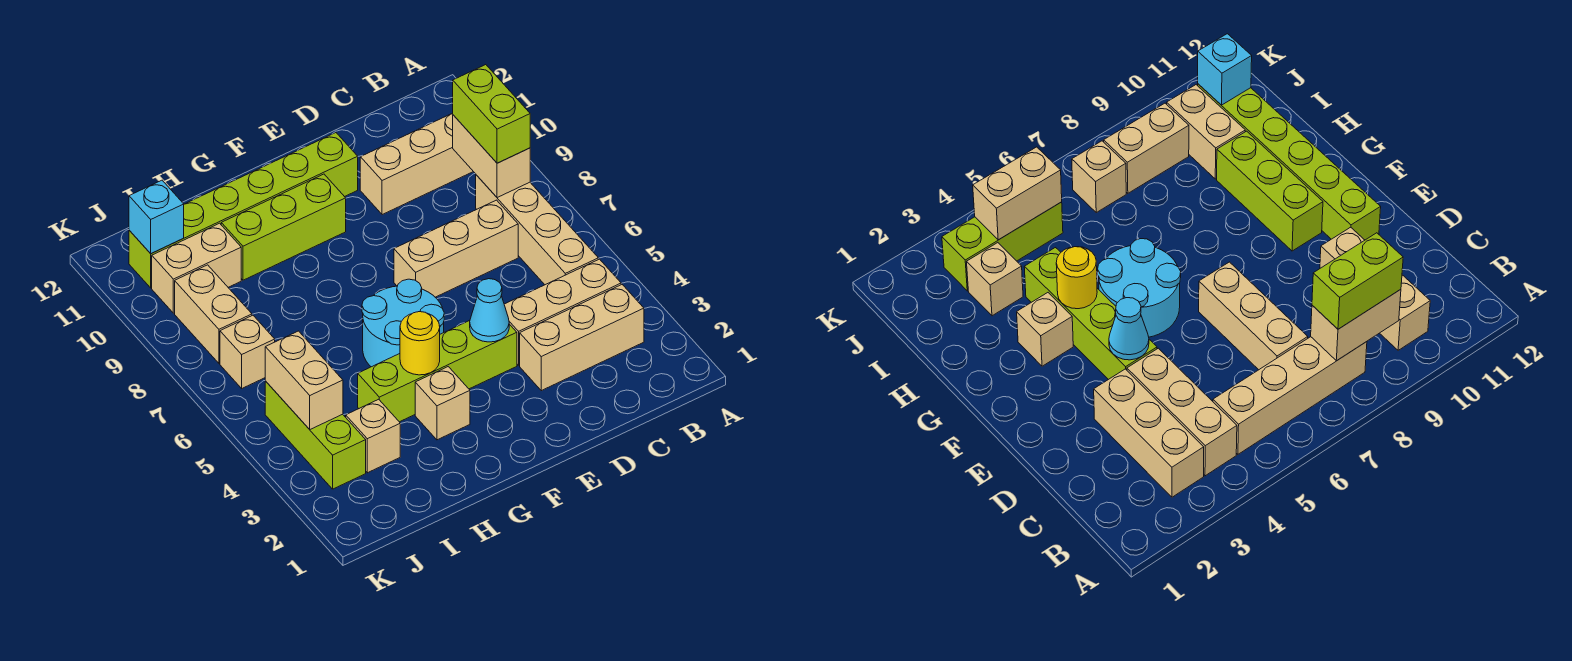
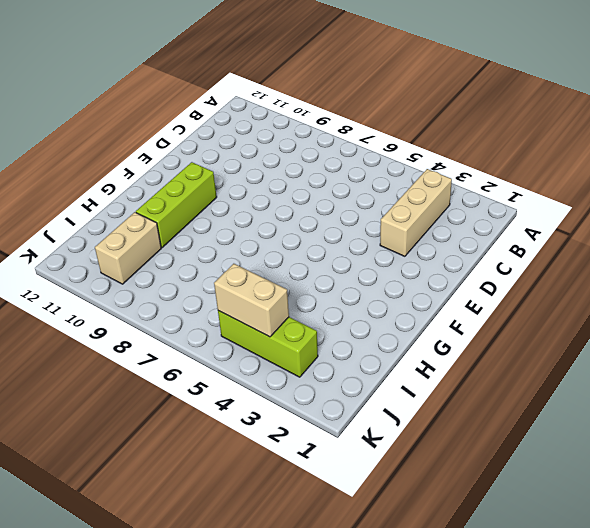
none -> tan 1x3 brick [504,259,621,365]
none -> tan 1x4 brick [476,175,598,285]
none -> tan 1x3 brick [360,113,473,215]

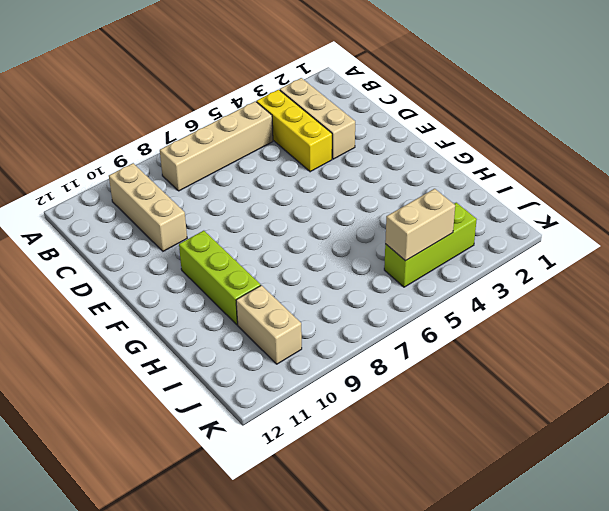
yellow 1x3 brick [256,90,332,172] -> tan 1x3 brick [504,259,621,365]
none -> tan 1x3 brick [394,200,518,297]
none -> lime 1x4 brick [358,321,517,422]
none -> lime 1x6 brick [129,133,358,288]

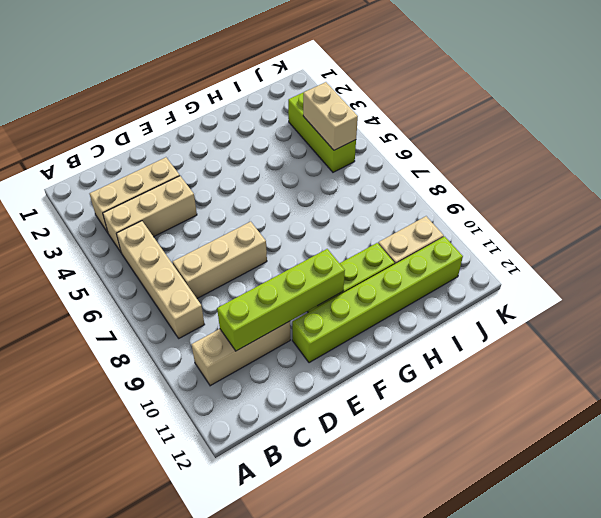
lime 1x4 brick [217,249,345,351] -> lime 1x4 brick moved to [358,321,517,422]
none -> cyan 2x2 round brick [362,279,444,367]
none -> tan 1x1 brick [415,367,470,440]
none -> tan 1x1 brick [346,399,400,473]

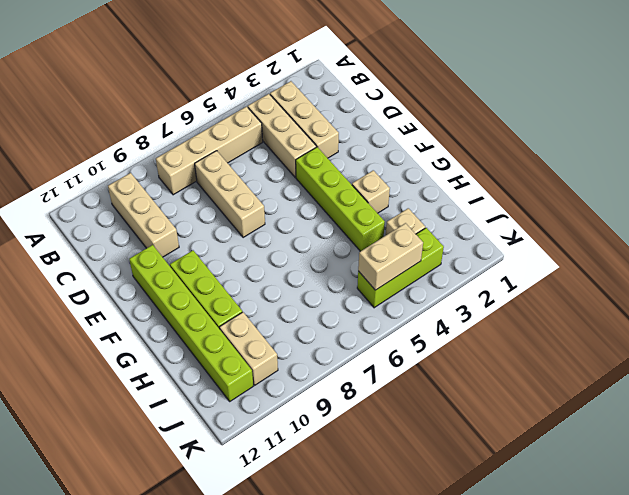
none -> cyan 2x2 round brick [362,279,444,367]
none -> tan 1x1 brick [220,315,275,388]
none -> tan 1x2 brick [175,265,252,363]

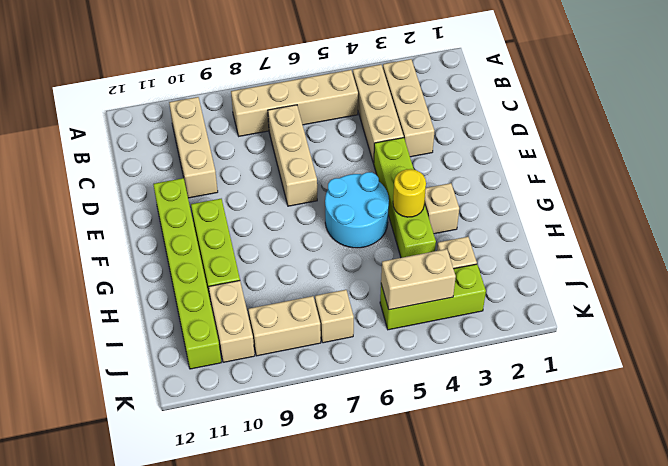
none -> tan 1x2 brick [453,115,530,198]
none -> cyan 1x1 cone [470,279,509,342]
none -> cyan 1x1 brick [129,180,184,254]

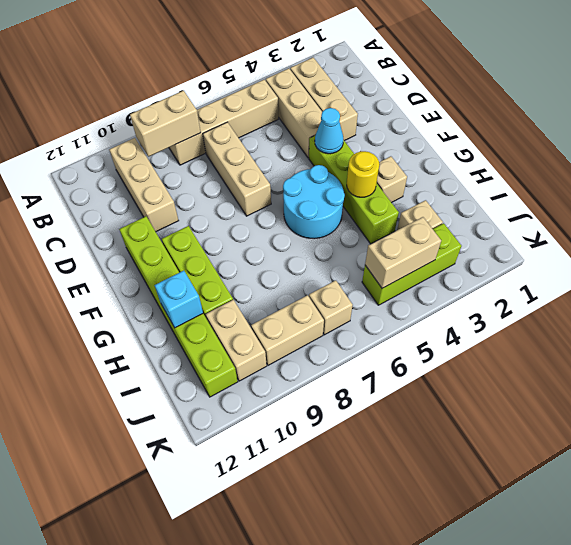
cyan 1x1 brick [154,271,203,328] -> cyan 1x1 brick moved to [129,180,184,254]
none -> lime 1x2 brick [453,65,530,163]

